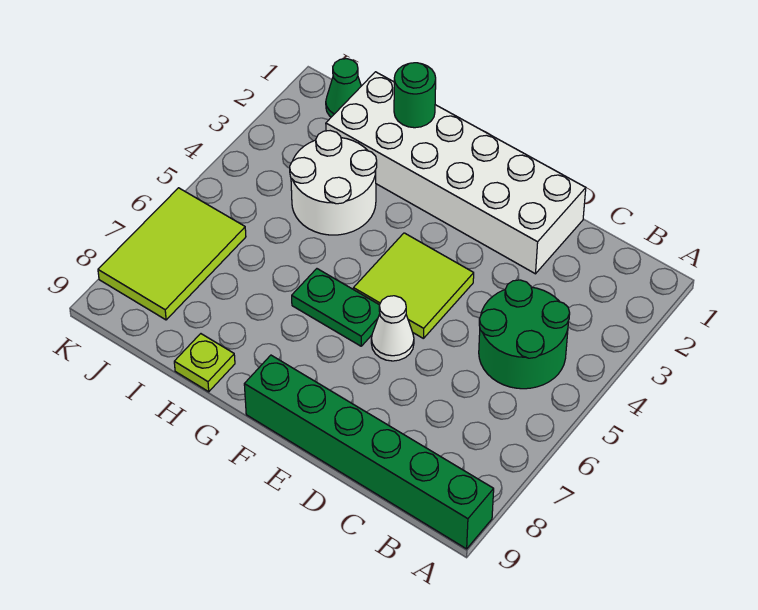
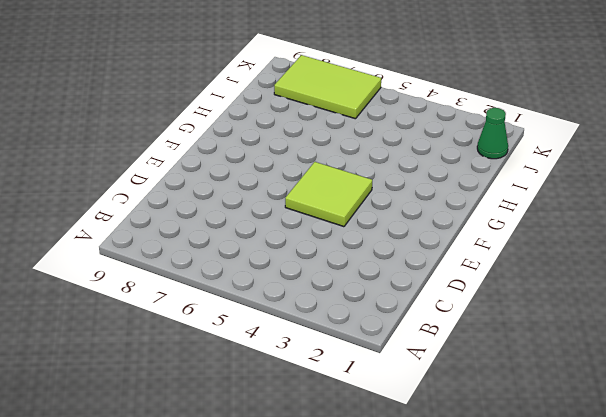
none -> green 1x6 brick [244,355,494,549]
none -> green 2x2 round brick [479,280,570,389]

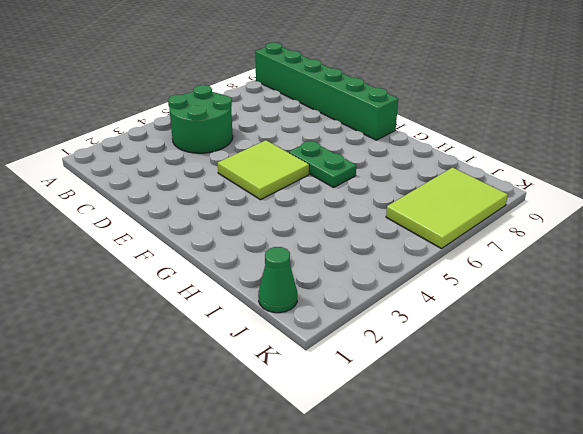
none -> white 2x6 brick [326,72,586,274]
none -> white 1x1 cone [371,296,414,361]

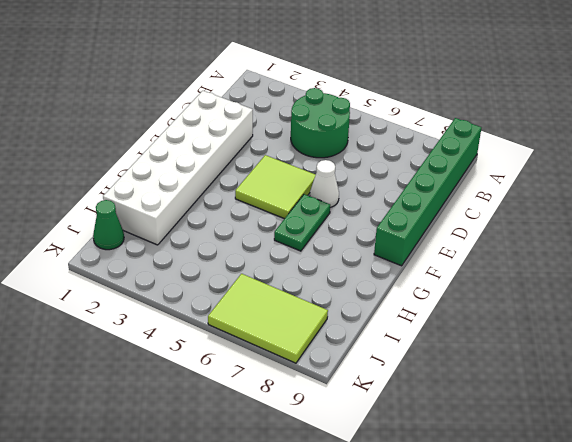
none -> white 2x2 round brick [290,131,377,235]
none -> lime 1x1 plate [174,334,235,392]

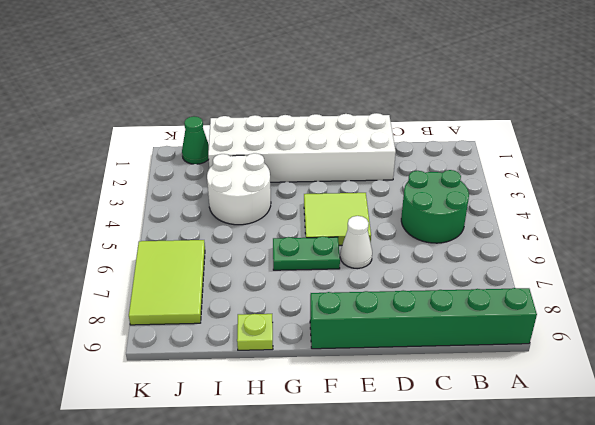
none -> green 1x1 round brick [394,63,436,128]

